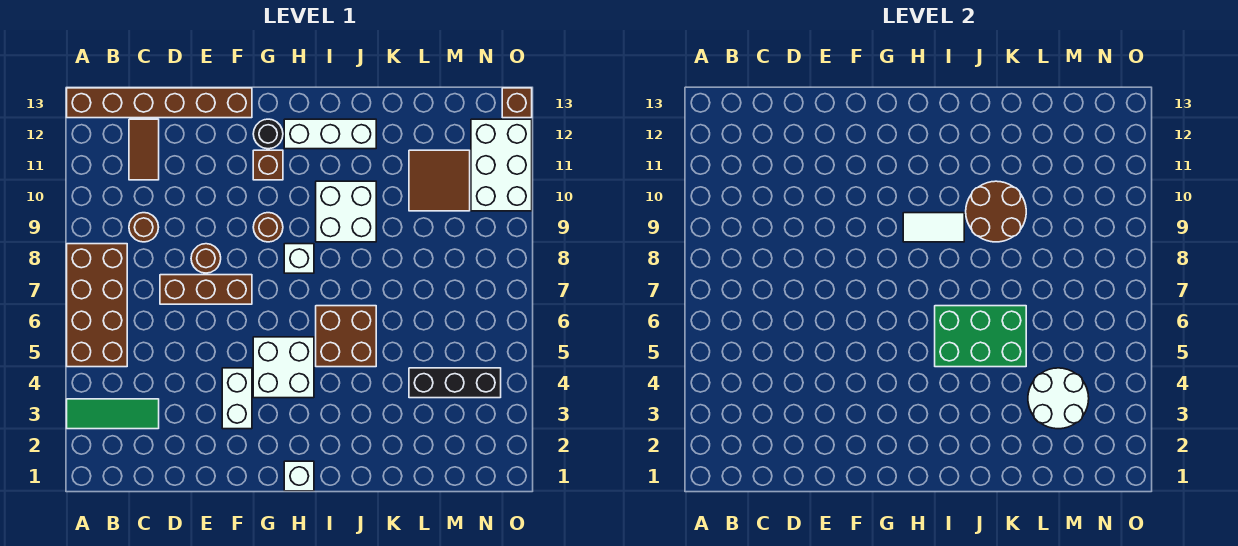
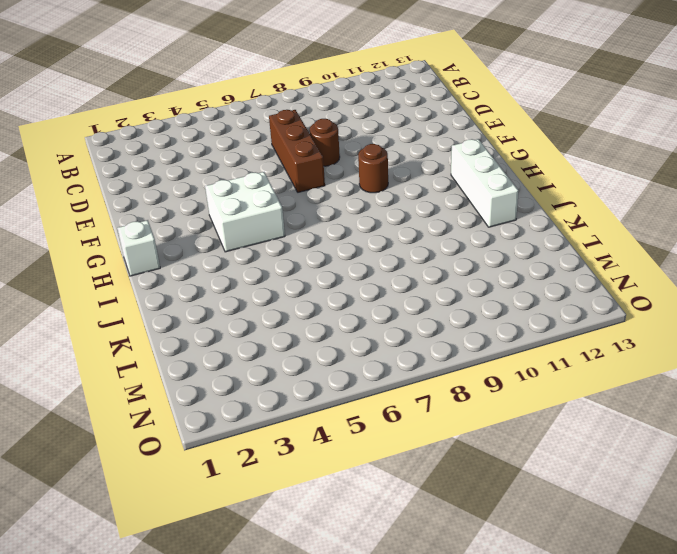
none -> green 1x3 tile [67,399,159,429]
none -> brown 2x4 brick [67,244,127,367]
none -> brown 1x6 brick [67,88,252,118]

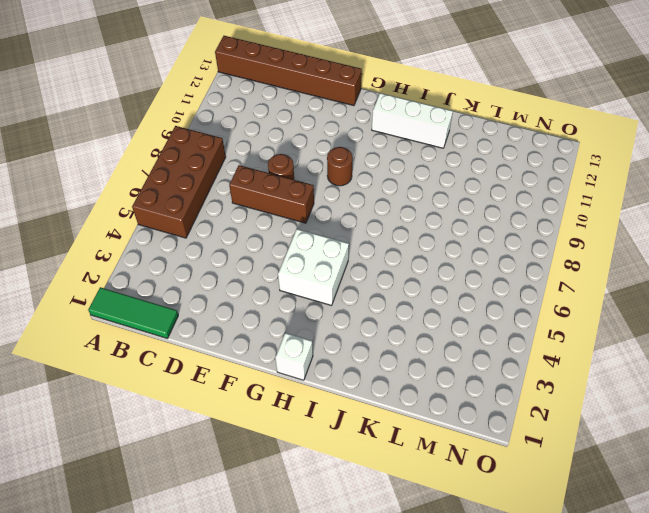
green 1x3 tile [88,287,178,338] -> green 1x3 tile moved to [67,399,159,429]
none -> brown 1x1 round brick [129,213,159,242]
none -> brown 1x2 tile [129,119,159,180]
none -> white 1x2 brick [222,368,252,429]

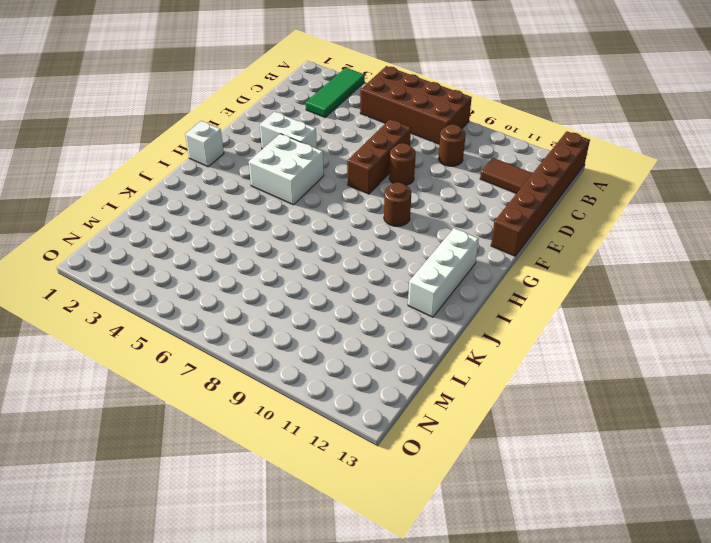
none -> brown 1x1 brick [253,150,283,180]
none -> black 1x1 round brick [253,119,283,149]
none -> white 1x1 brick [284,244,314,273]

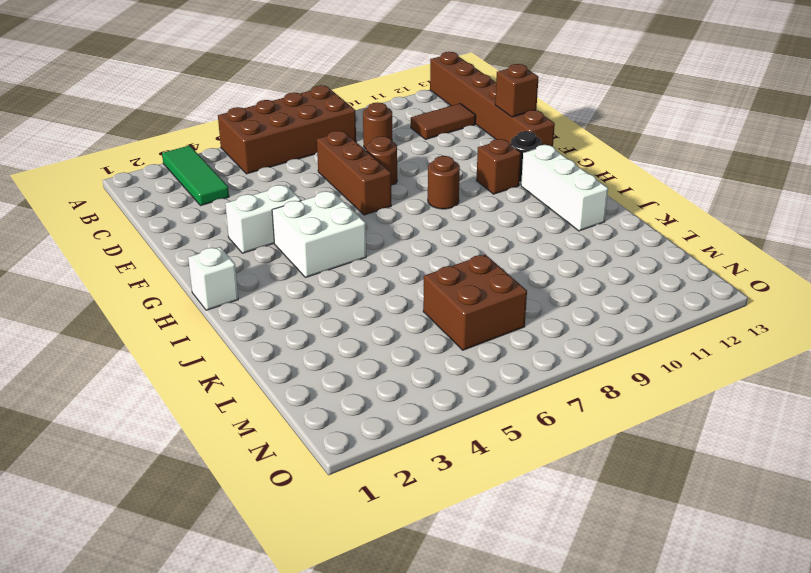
brown 1x1 brick [495,64,539,117] -> brown 1x1 brick moved to [502,88,532,118]
brown 2x2 brick [423,254,527,350] -> brown 2x2 brick moved to [316,306,376,367]
none -> white 1x1 brick [284,244,314,273]
none -> white 2x2 brick [316,181,376,242]
none -> black 1x3 brick [409,368,501,398]

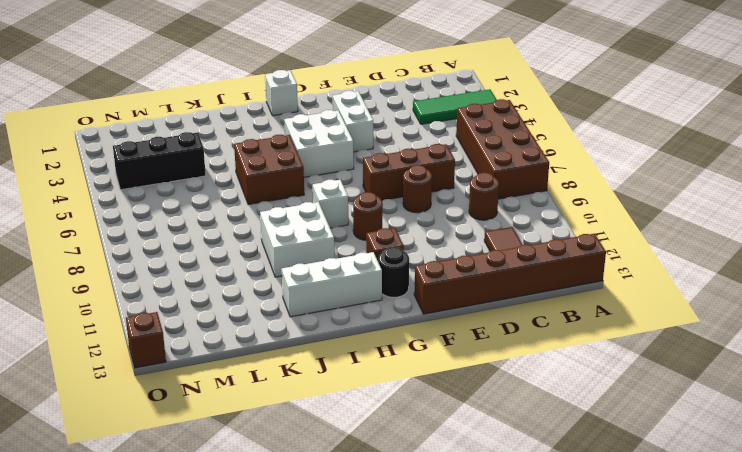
none -> brown 2x2 tile [409,150,470,211]
none -> white 2x3 brick [471,119,532,211]
none -> white 1x2 tile [903,213,964,242]

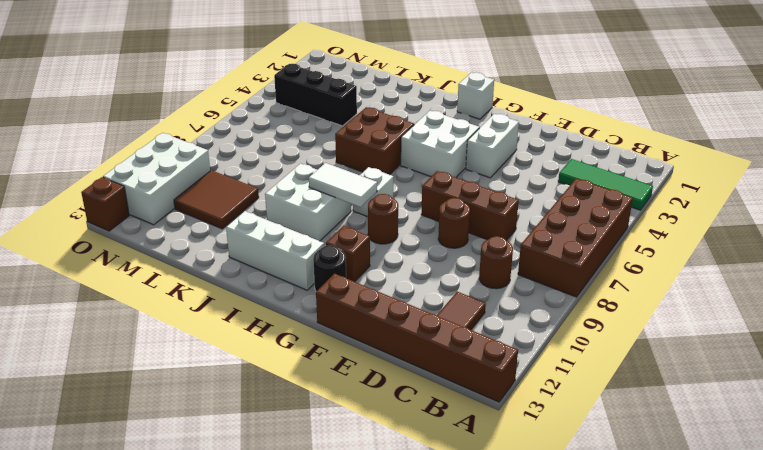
none -> green 2x3 brick [935,306,1026,367]
none -> brown 2x2 round brick [966,181,1026,242]
none -> white 2x2 round brick [1028,368,1089,429]

